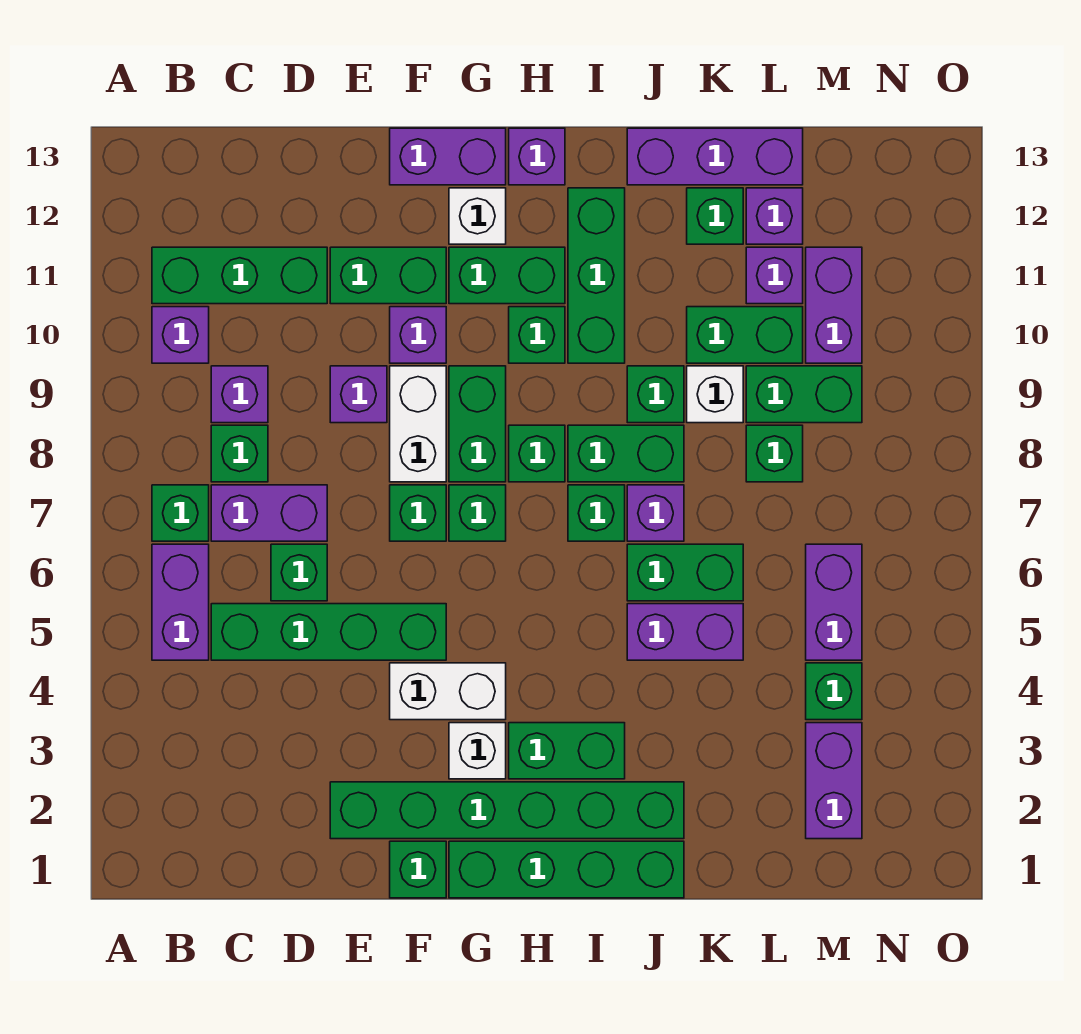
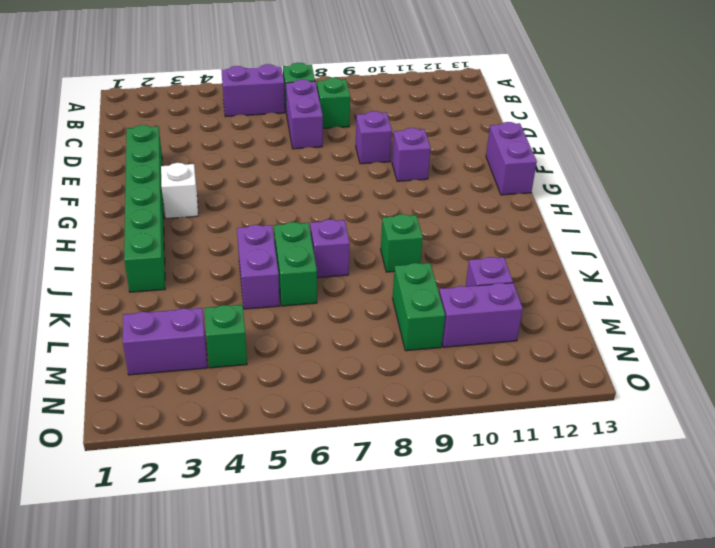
none -> purple 1x1 brick [152,307,209,363]
none -> green 1x3 brick [152,247,327,304]
none -> green 1x4 brick [211,604,446,660]
none -> purple 1x1 brick [211,366,268,423]

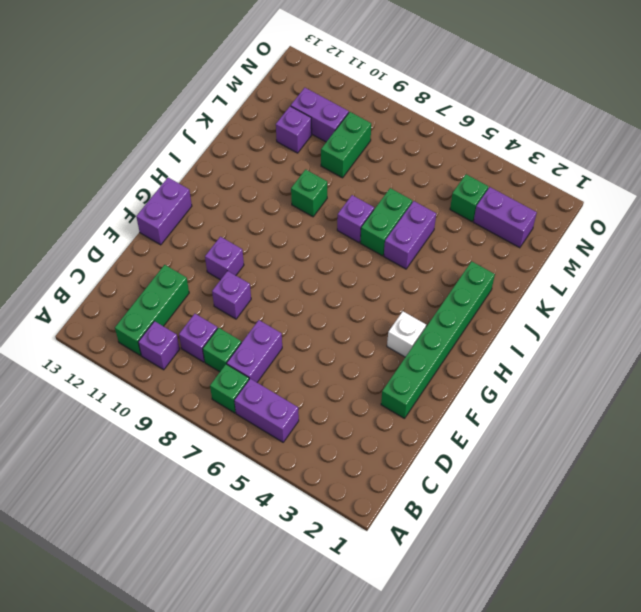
none -> green 1x4 brick [211,604,446,660]
none -> green 1x1 brick [271,544,327,601]
none -> green 1x2 brick [330,247,446,304]
none -> green 1x1 brick [390,841,446,898]

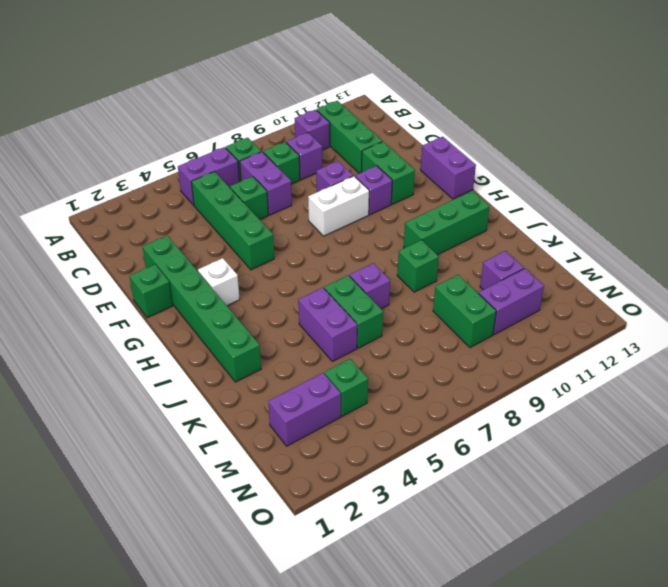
none -> white 1x2 brick [390,663,506,720]
none -> green 1x1 brick [390,485,446,541]
none -> green 1x4 brick [449,841,684,898]
none -> green 1x1 brick [449,485,506,541]

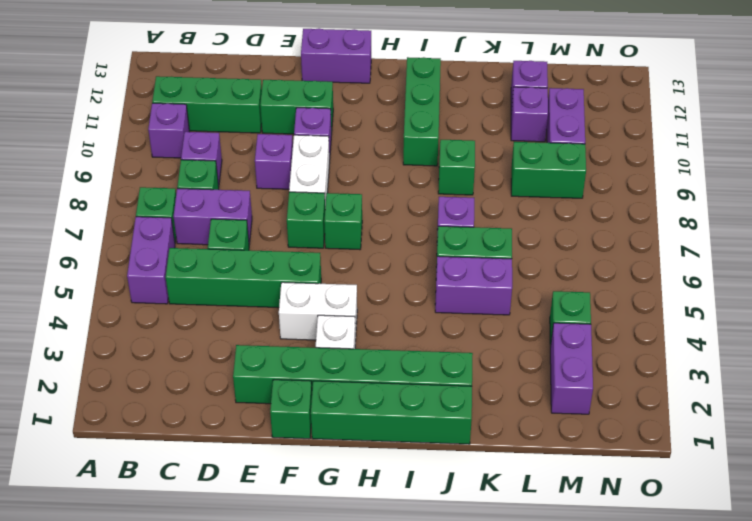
none -> green 1x2 brick [449,366,506,482]
none -> green 1x2 brick [449,247,565,304]
none -> white 1x1 brick [449,188,506,244]
none -> green 1x2 brick [509,723,625,779]

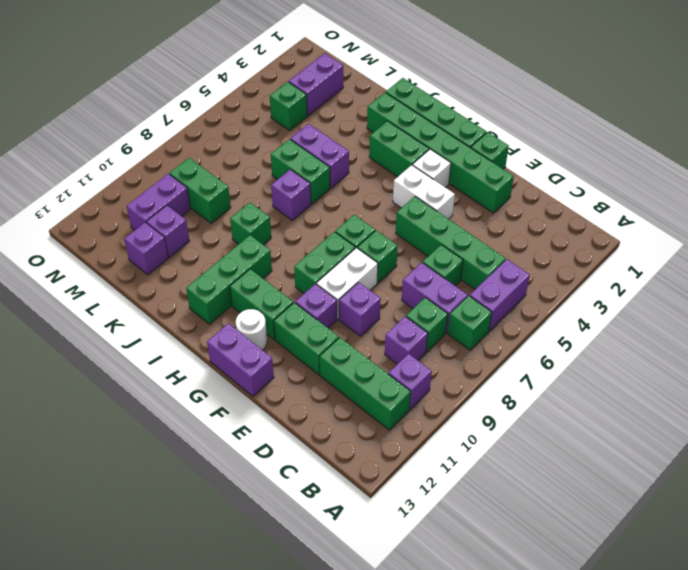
white 1x1 round brick [236,309,267,350] -> white 1x1 brick [449,188,506,244]
none -> green 1x1 brick [509,425,565,482]
none -> green 1x1 brick [509,307,565,363]
none -> purple 1x1 brick [509,128,565,185]
none -> green 1x1 brick [568,485,625,541]

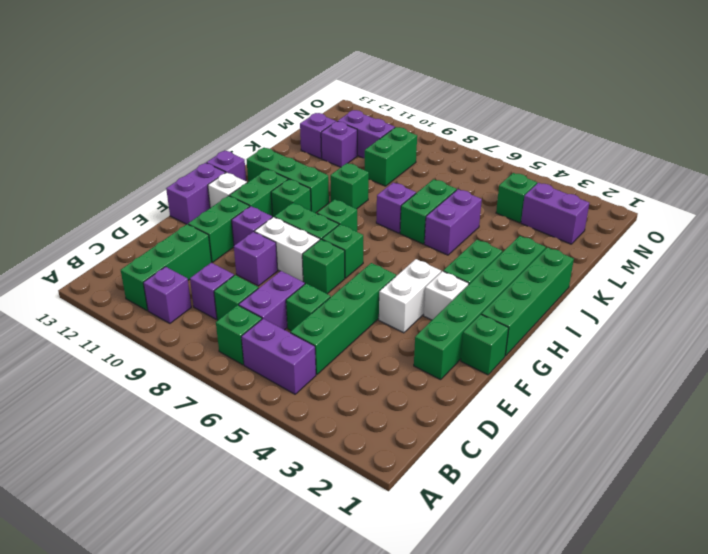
none -> green 1x1 brick [568,485,625,541]
none -> green 1x2 brick [568,425,684,482]
none -> purple 1x3 brick [627,128,803,185]
none -> white 1x1 brick [687,366,743,423]

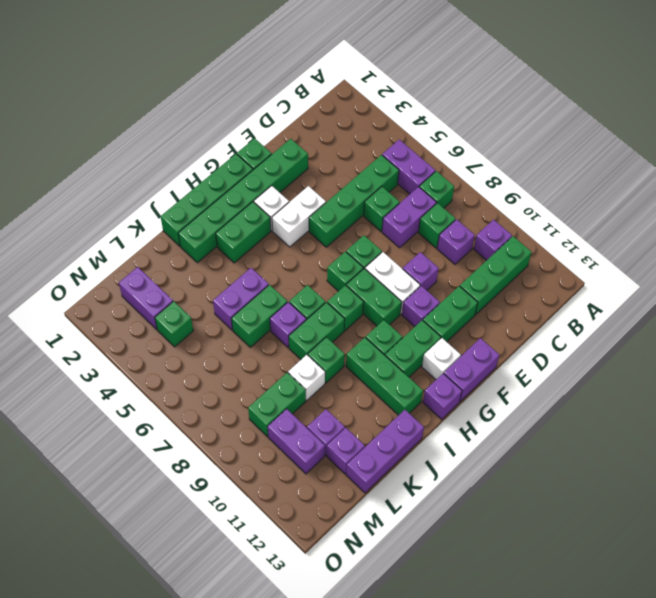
none -> green 1x2 brick [687,307,803,363]
none -> green 1x1 brick [687,188,743,244]
none -> green 1x1 brick [746,425,803,482]
none -> purple 1x2 brick [806,544,862,660]

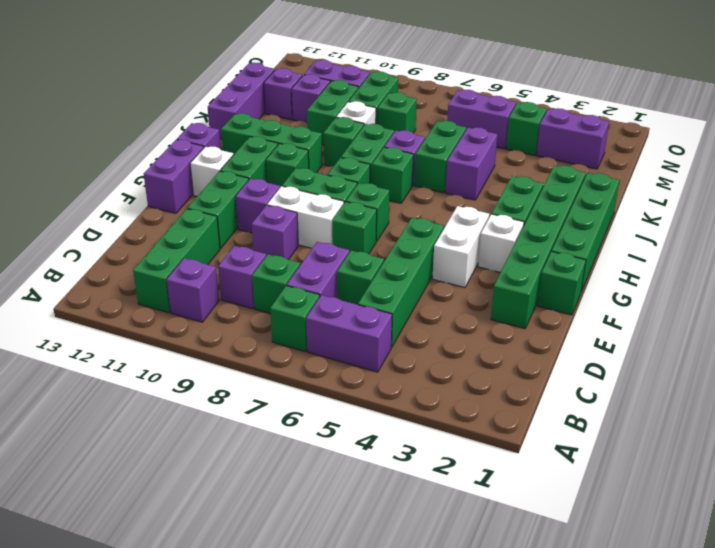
none -> green 1x1 brick [687,188,743,244]

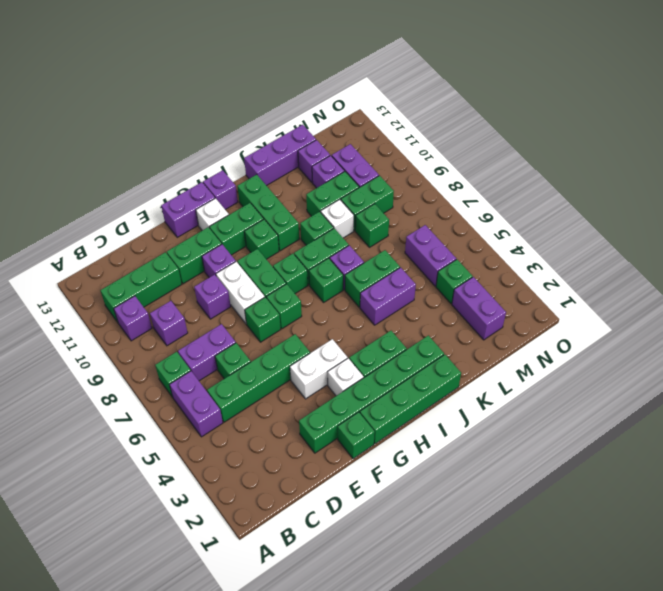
none -> green 1x1 brick [211,425,268,482]
none -> green 1x1 brick [687,188,743,244]

